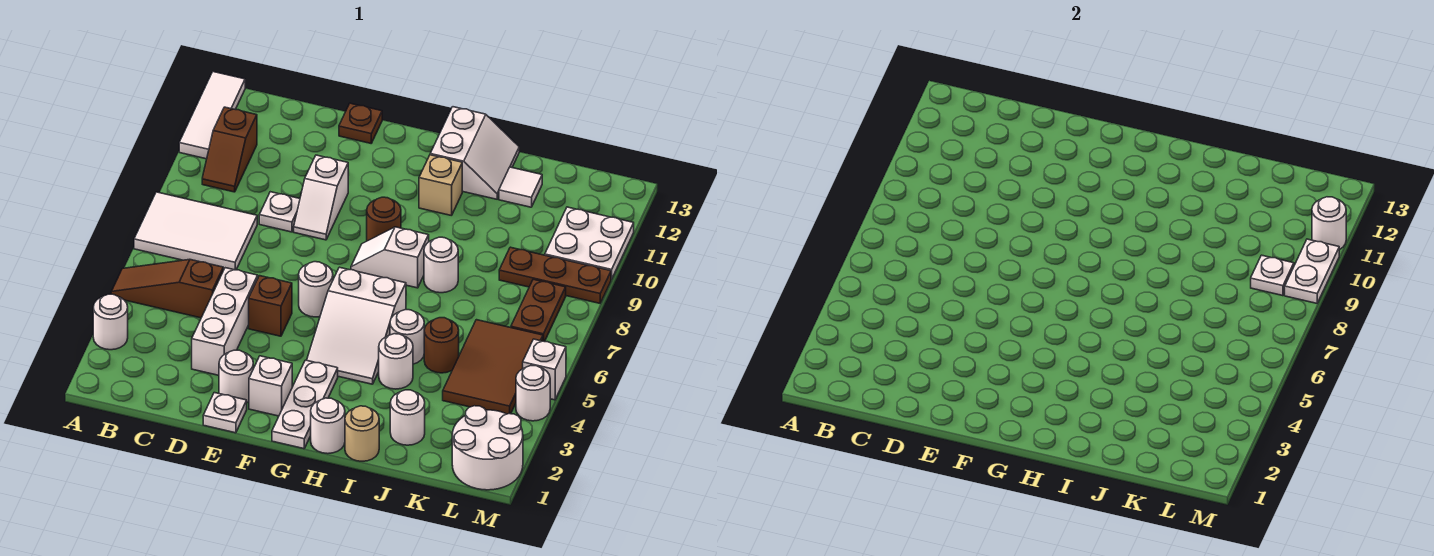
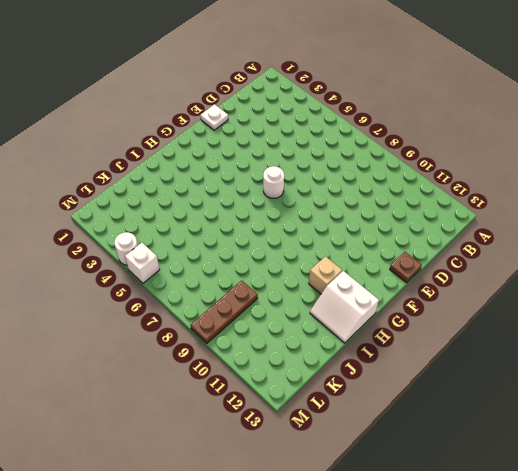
none -> white 1x1 round brick [93,294,128,350]
none -> brown 1x3 slope [111,259,223,318]
none -> white 2x3 tile [134,192,257,270]
none -> white 1x3 tile [179,72,245,159]

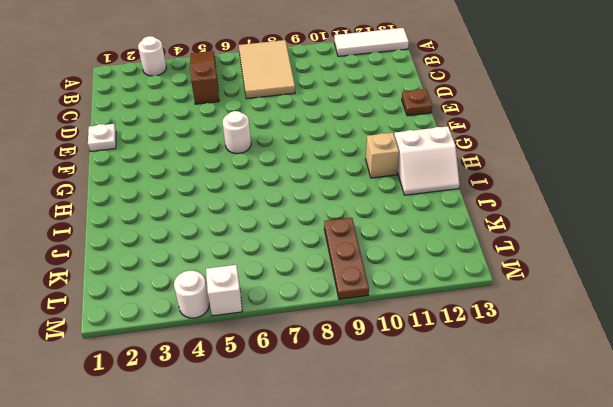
tan 2x3 tile [239,40,295,99] -> white 2x3 tile [134,192,257,270]
none -> brown 1x2 slope [202,107,257,192]
none -> white 1x3 brick [192,268,258,375]
none -> white 1x1 plate [259,192,300,232]
none -> white 1x1 round brick [219,350,253,403]

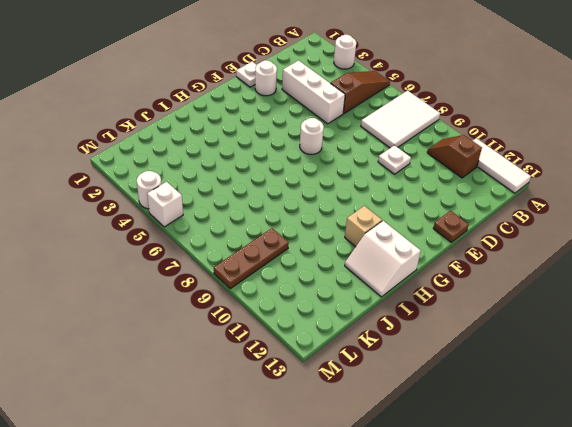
none -> brown 1x1 brick [249,276,292,336]
none -> white 1x2 slope [294,155,348,240]
none -> white 1x1 brick [249,356,292,416]
none -> white 1x3 plate [272,360,338,449]

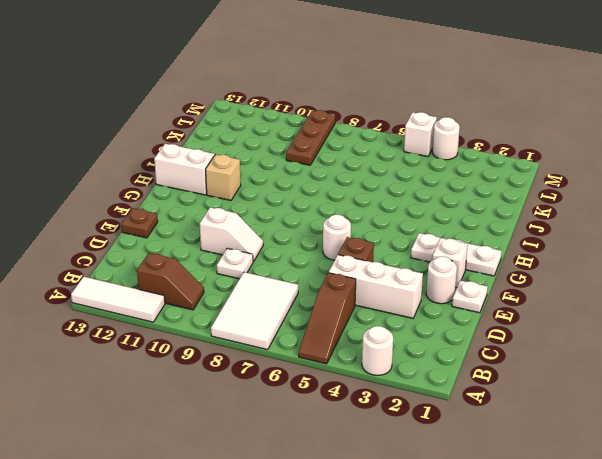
none -> white 2x3 slope [307,267,406,384]
none -> white 1x2 slope [351,227,429,288]
none -> brown 1x1 round brick [367,197,401,241]
none -> white 1x1 round brick [311,398,345,454]

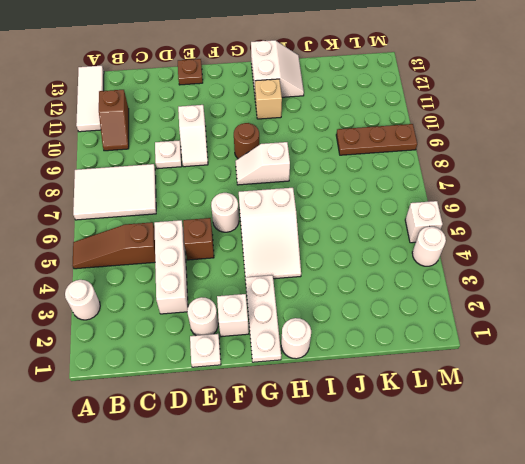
none -> tan 1x1 round brick [345,406,379,461]
none -> white 1x1 round brick [379,334,413,389]
none -> white 1x1 round brick [390,310,424,364]
none -> white 1x1 round brick [424,237,458,293]

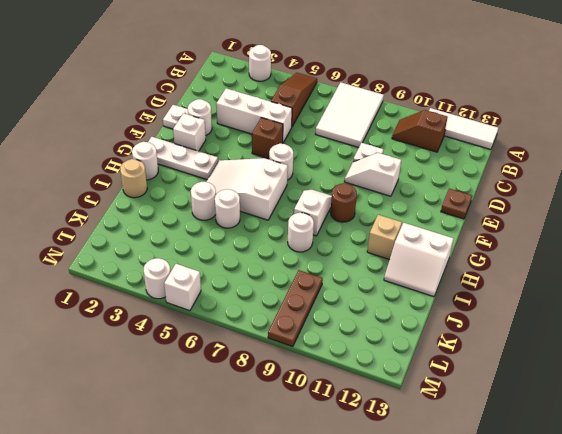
none -> white 1x1 round brick [390,390,425,445]
none -> brown 1x1 round brick [424,318,459,373]
none -> white 1x1 tile [499,167,542,207]
none -> brown 2x3 tile [443,320,543,414]

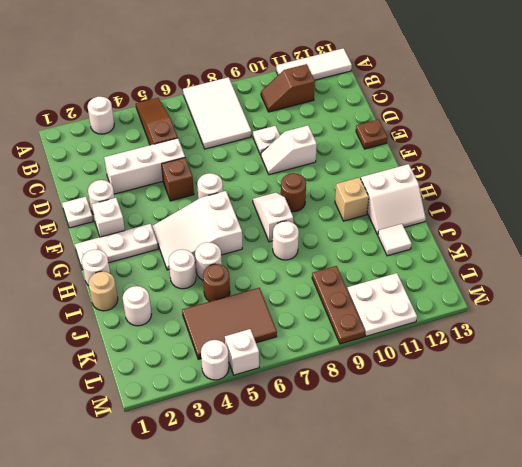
none -> white 2x2 round brick [452,406,523,490]
none -> brown 1x2 plate [511,279,566,342]
none -> white 1x1 plate [1251,255,1294,296]
none -> white 1x2 plate [1285,239,1339,303]

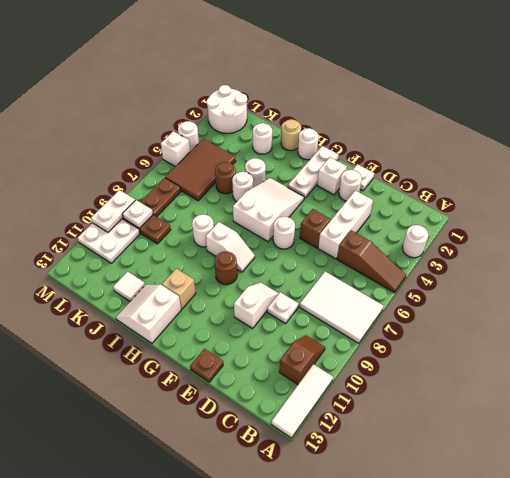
none -> white 1x1 round brick [1312,197,1346,250]

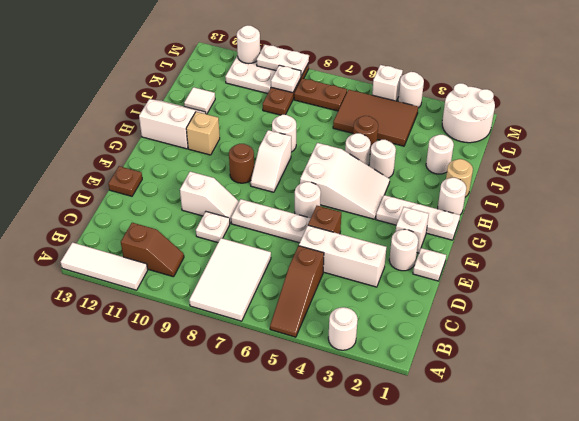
white 1x3 plate [231,199,311,243] -> none

